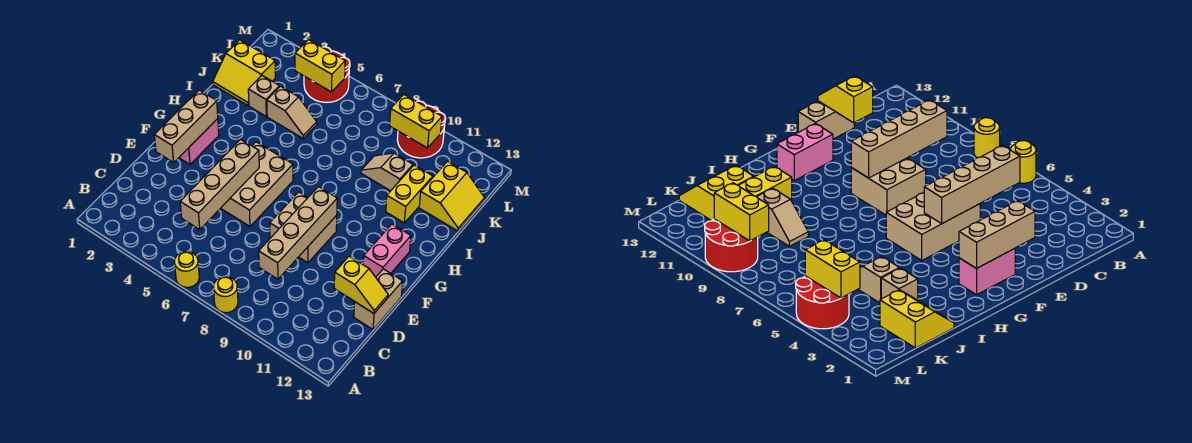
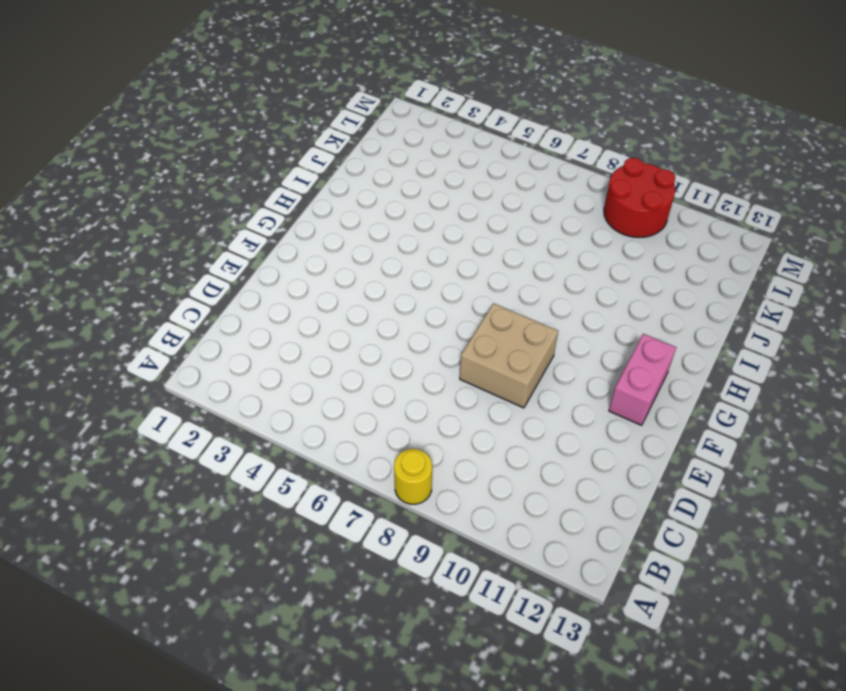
none -> yellow 1x1 round brick [174,252,199,287]
none -> tan 1x2 brick [354,269,403,329]
none -> tan 2x3 brick [221,142,293,226]

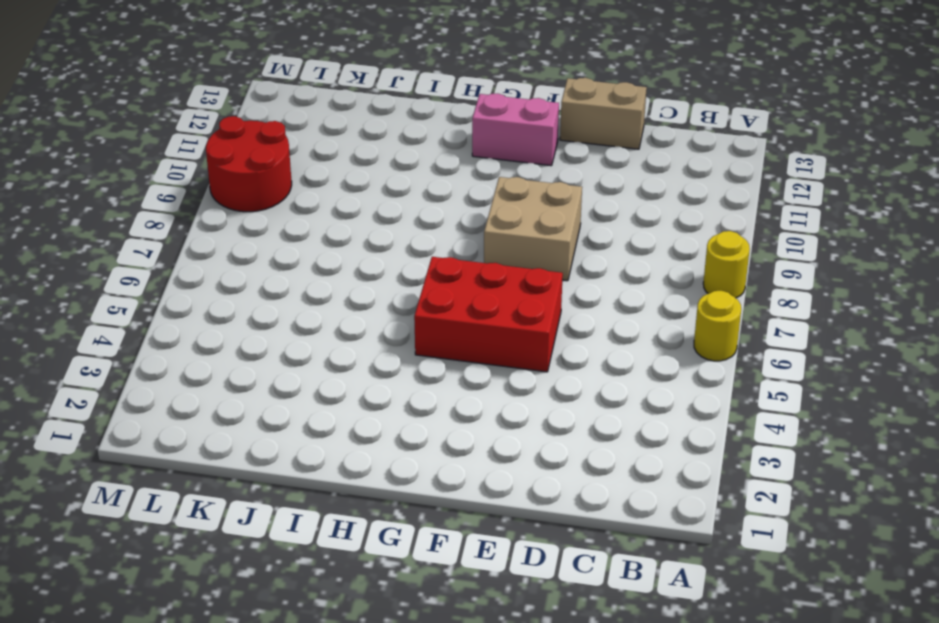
red 2x3 brick [414,257,563,372] -> tan 2x3 brick [221,142,293,226]
none -> pink 1x2 brick [179,119,219,164]
none -> yellow 1x2 brick [386,165,433,223]
none -> yellow 2x2 slope [213,40,275,105]

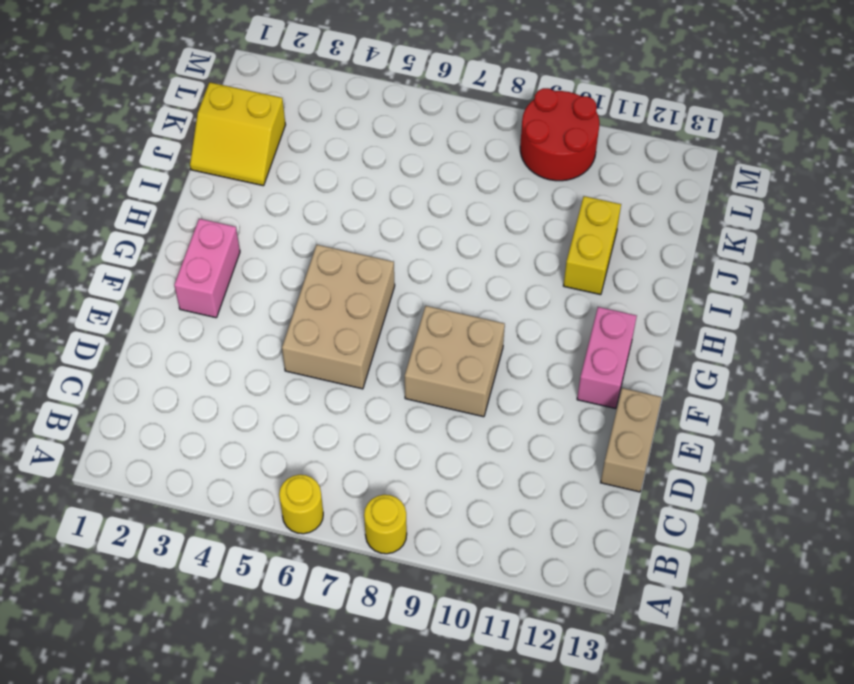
none -> tan 1x1 brick [248,76,280,116]
none -> tan 1x2 slope [267,86,317,138]
none -> tan 1x2 slope [361,153,413,191]

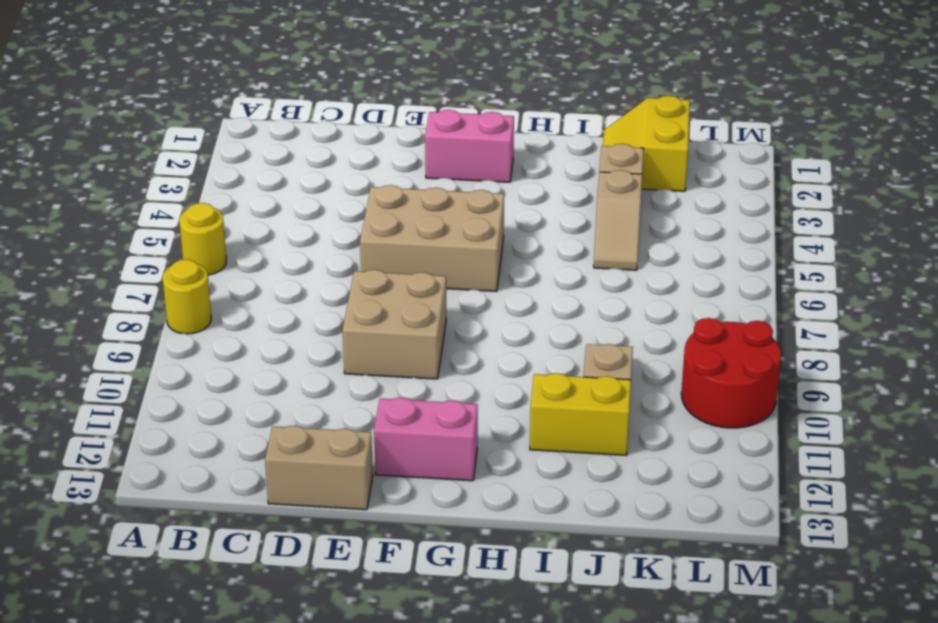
none -> yellow 2x2 slope [419,161,485,231]
none -> red 2x2 round brick [304,47,350,103]
none -> tan 1x4 brick [180,139,259,230]

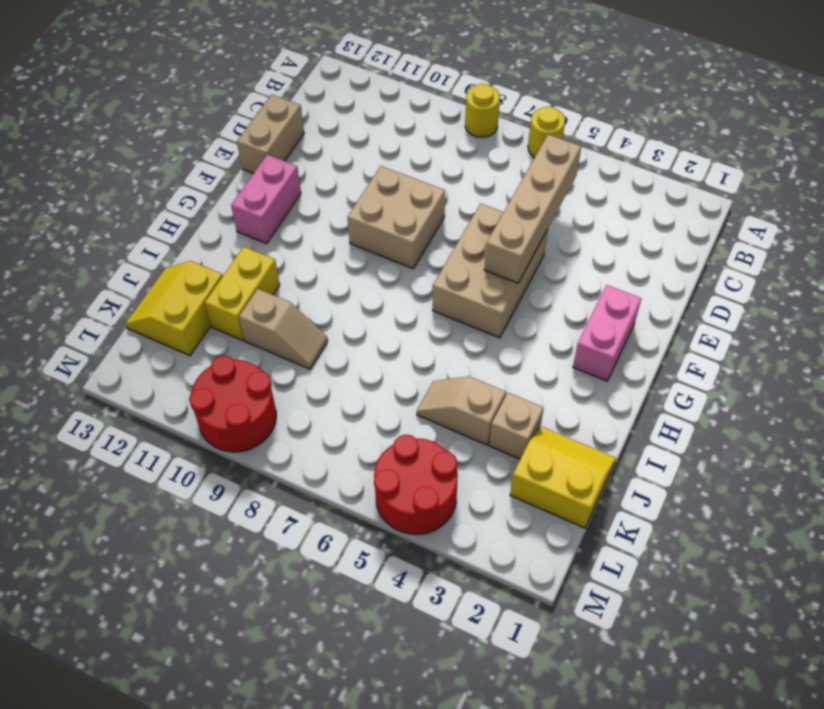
none -> tan 1x4 brick [259,187,337,279]
none -> yellow 1x2 slope [334,256,388,313]
none -> tan 1x3 brick [154,90,218,163]

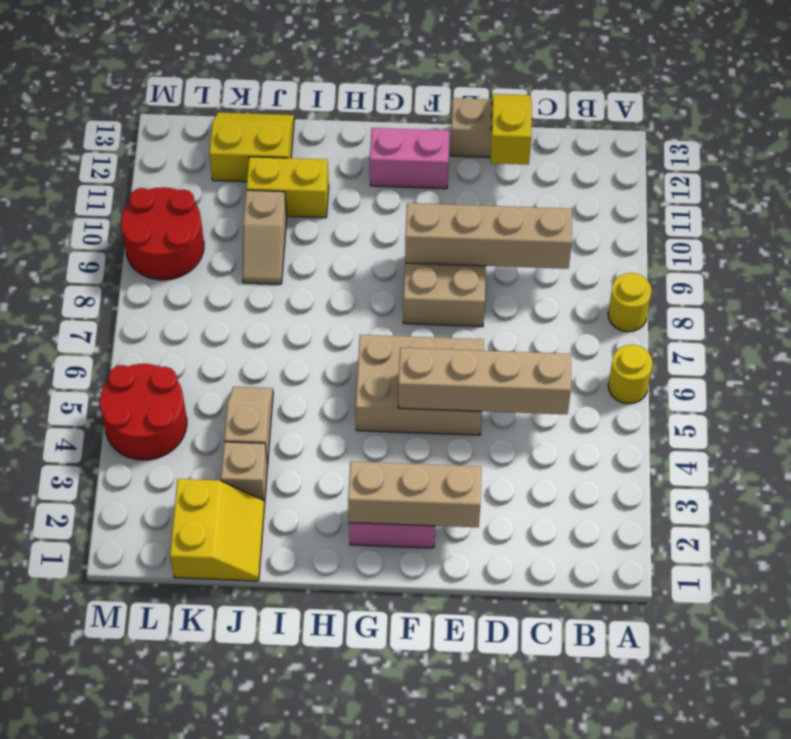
none -> yellow 1x2 brick [295,40,345,92]
none -> yellow 1x2 brick [390,95,442,148]

